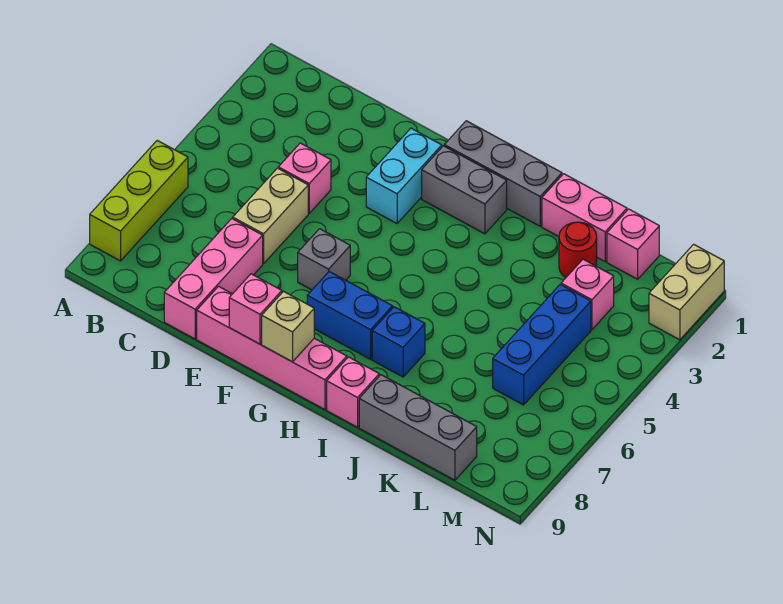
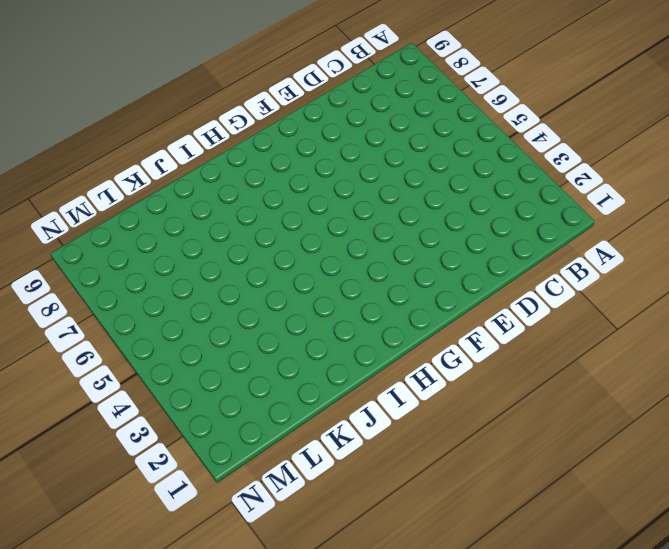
none -> lime 1x3 brick [90,140,188,261]
none -> pink 1x1 brick [278,143,331,213]
none -> tan 1x2 brick [233,168,308,264]

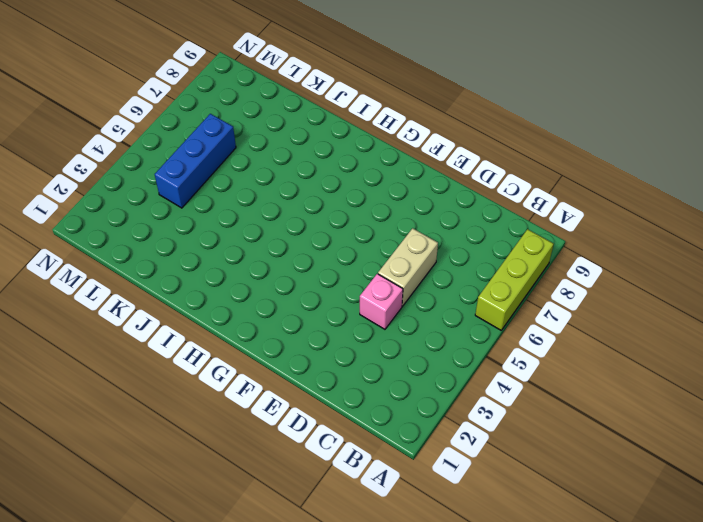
none -> pink 1x3 brick [164,219,263,339]
none -> pink 1x4 brick [197,286,347,410]
none -> cyan 1x2 brick [366,128,442,223]

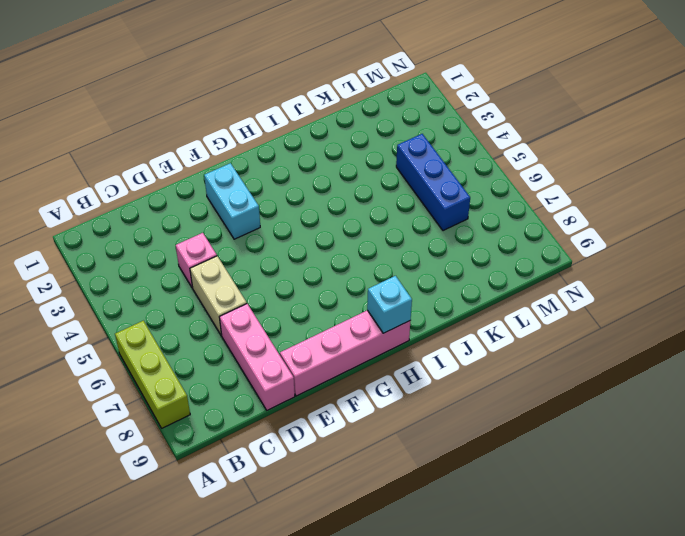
cyan 1x1 brick [367,276,412,333] -> none
none -> grey 1x1 brick [298,229,350,290]
none -> grey 1x3 brick [444,121,562,226]
none -> grey 1x2 brick [422,146,507,234]

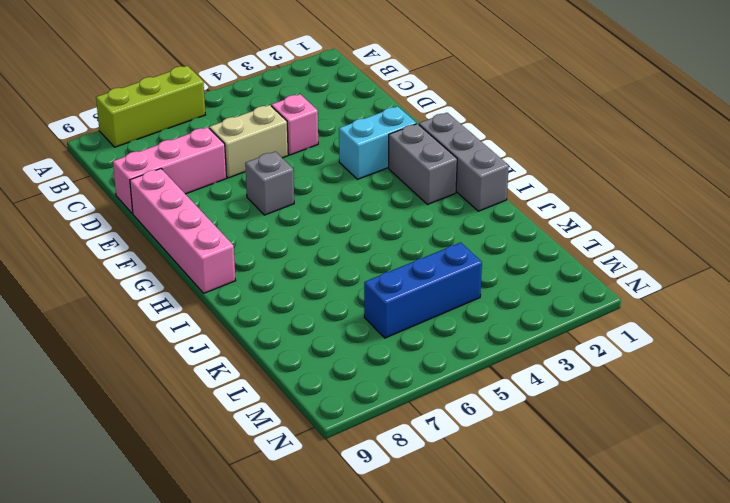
none -> blue 1x2 brick [307,272,393,359]
none -> blue 1x1 brick [372,307,425,377]
none -> pink 1x1 brick [327,357,379,427]

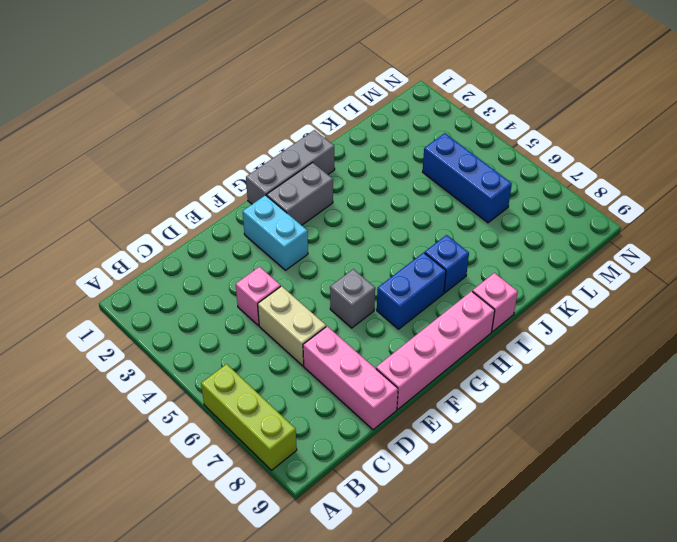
none -> pink 1x2 brick [542,174,627,261]
none -> grey 1x3 brick [359,375,477,480]
none -> red 1x1 round brick [559,222,597,277]

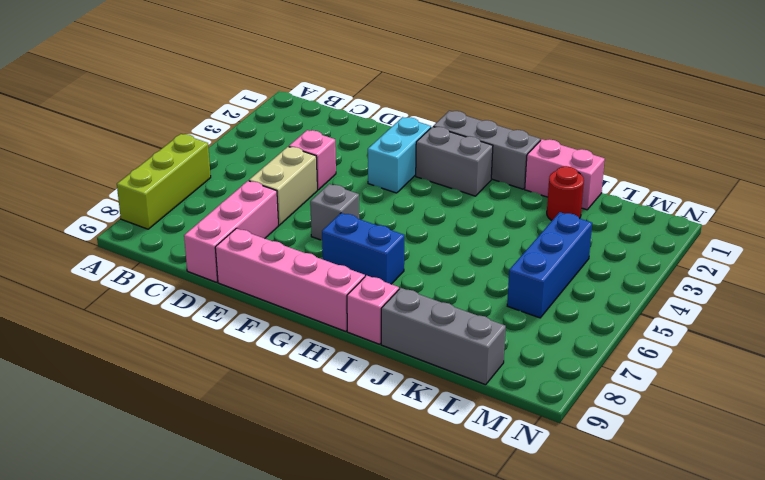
none -> blue 1x1 brick [372,307,425,377]
none -> pink 1x1 brick [607,209,659,279]
none -> pink 1x1 brick [561,259,614,329]

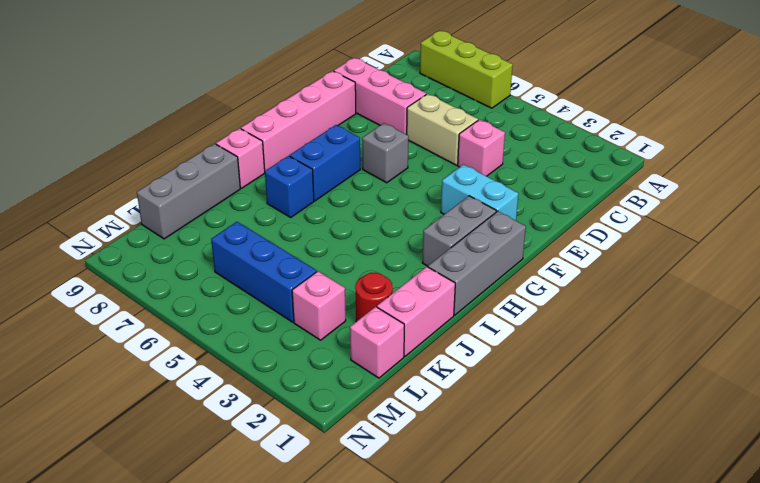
none -> tan 1x2 brick [649,244,724,340]
none -> pink 1x1 brick [229,274,282,344]
none -> tan 1x1 brick [262,292,314,362]

